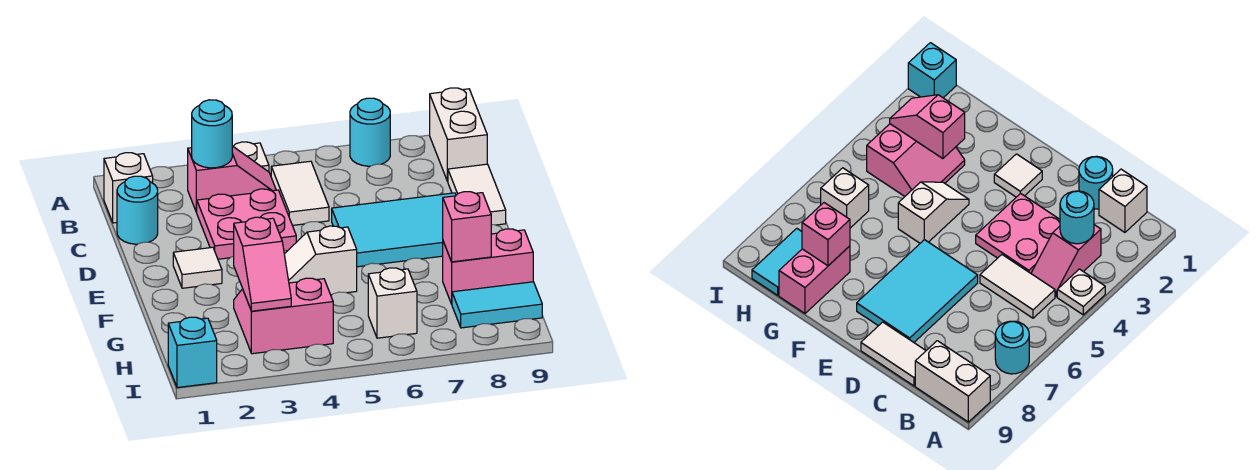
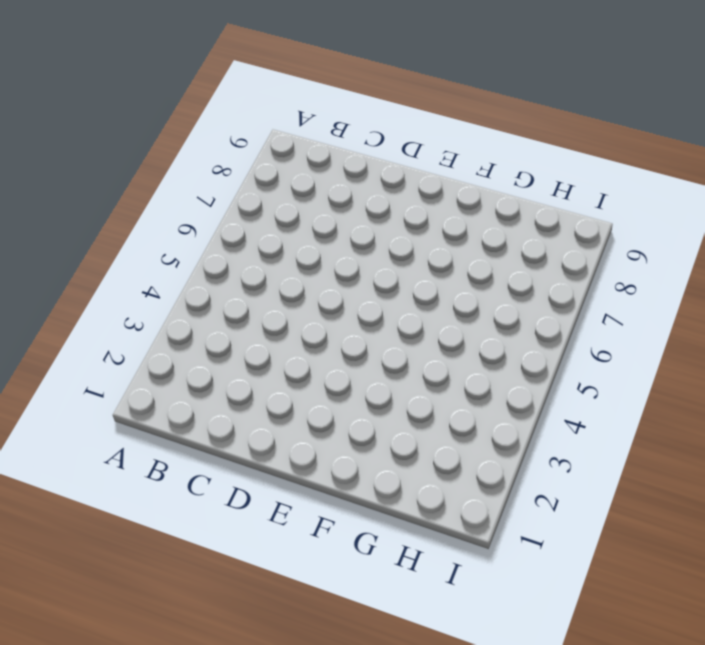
none -> white 1x1 plate [233,142,269,172]
none -> cyan 1x1 round brick [350,98,390,166]
none -> white 1x2 brick [430,88,487,181]

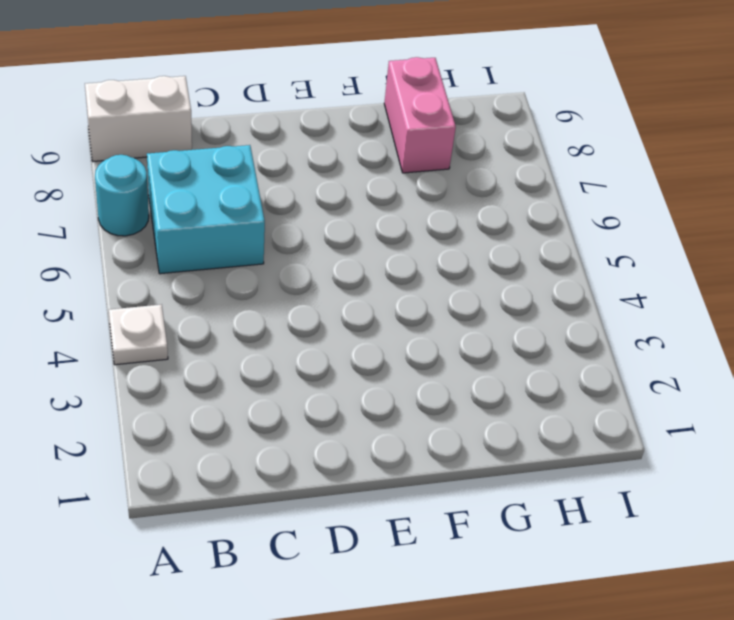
cyan 2x2 brick [147,145,265,274] -> none
none -> white 1x1 brick [104,153,153,223]
none -> pink 1x2 slope [188,146,276,212]
none -> white 1x2 tile [271,161,329,225]

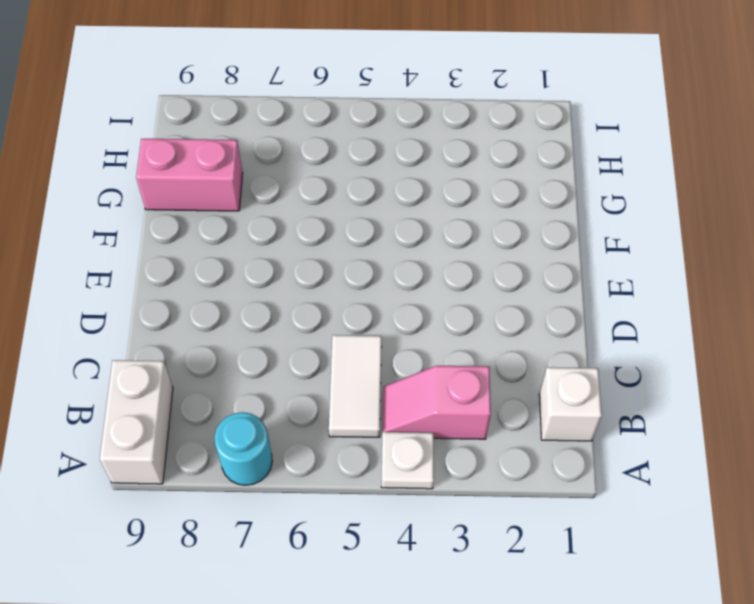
none -> cyan 1x1 round brick [117,176,158,244]
none -> pink 2x2 plate [197,189,296,259]
none -> white 1x2 tile [448,164,506,225]

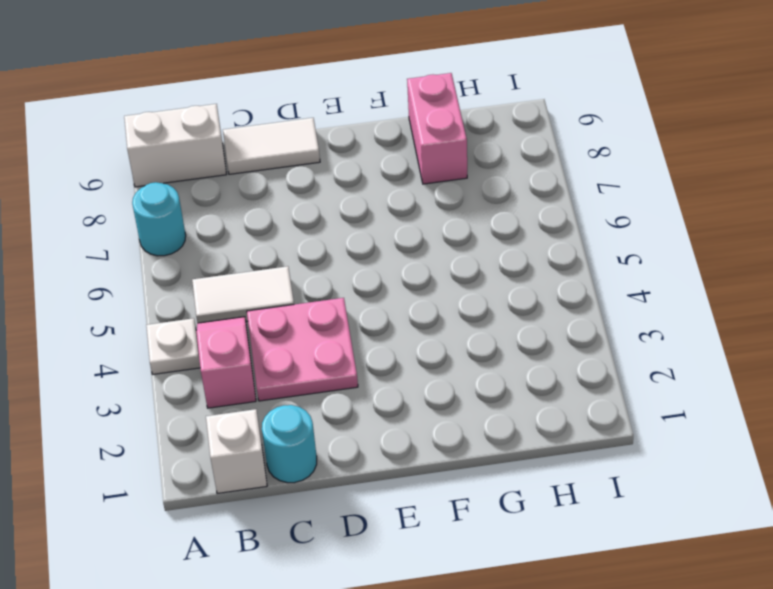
none -> cyan 2x3 tile [332,193,456,267]
none -> white 1x1 tile [173,247,222,288]
none -> white 1x2 slope [284,226,357,295]

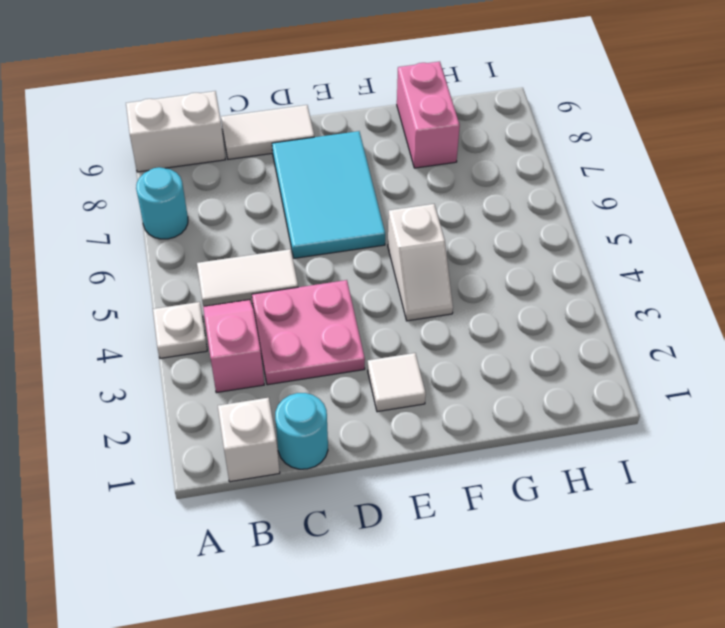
none -> pink 2x2 slope [234,278,333,354]
none -> white 1x1 brick [368,268,417,338]
none -> cyan 1x2 tile [452,282,542,328]

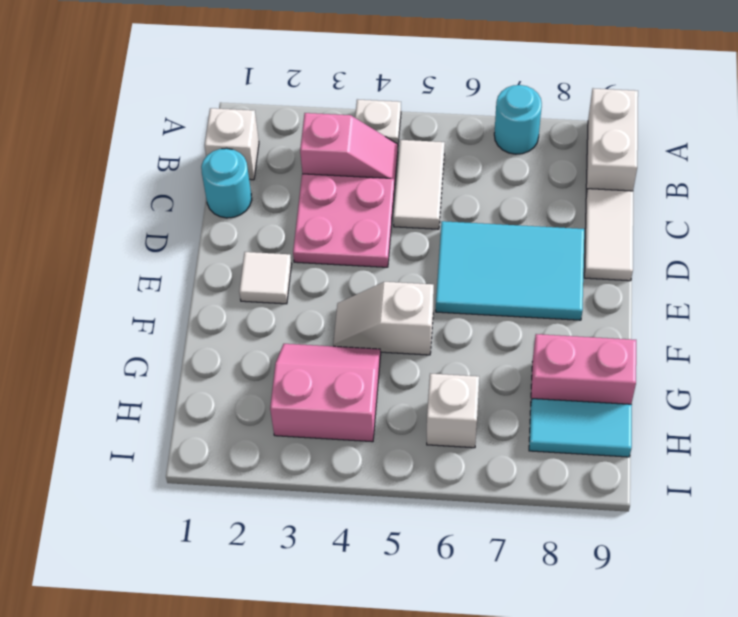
none -> cyan 1x1 brick [168,317,217,388]
none -> cyan 1x1 round brick [192,100,232,168]
none -> pink 1x2 slope [234,217,291,311]

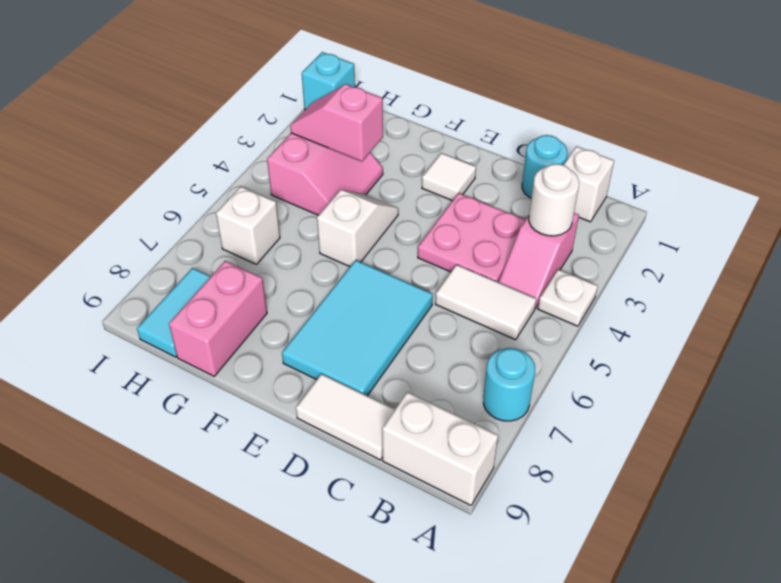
white 1x1 round brick [529,164,579,236] -> cyan 1x1 round brick [192,100,232,168]
none -> pink 1x1 brick [443,192,491,262]

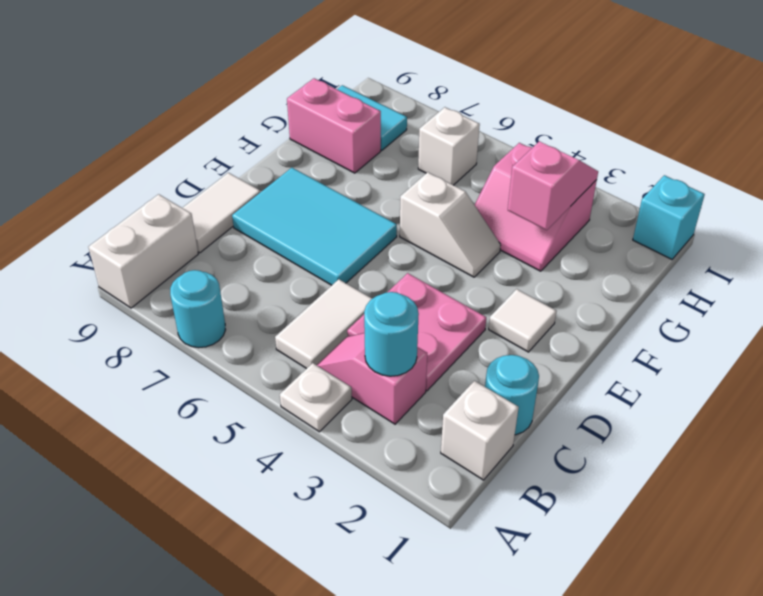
none -> pink 1x1 brick [443,192,491,262]

